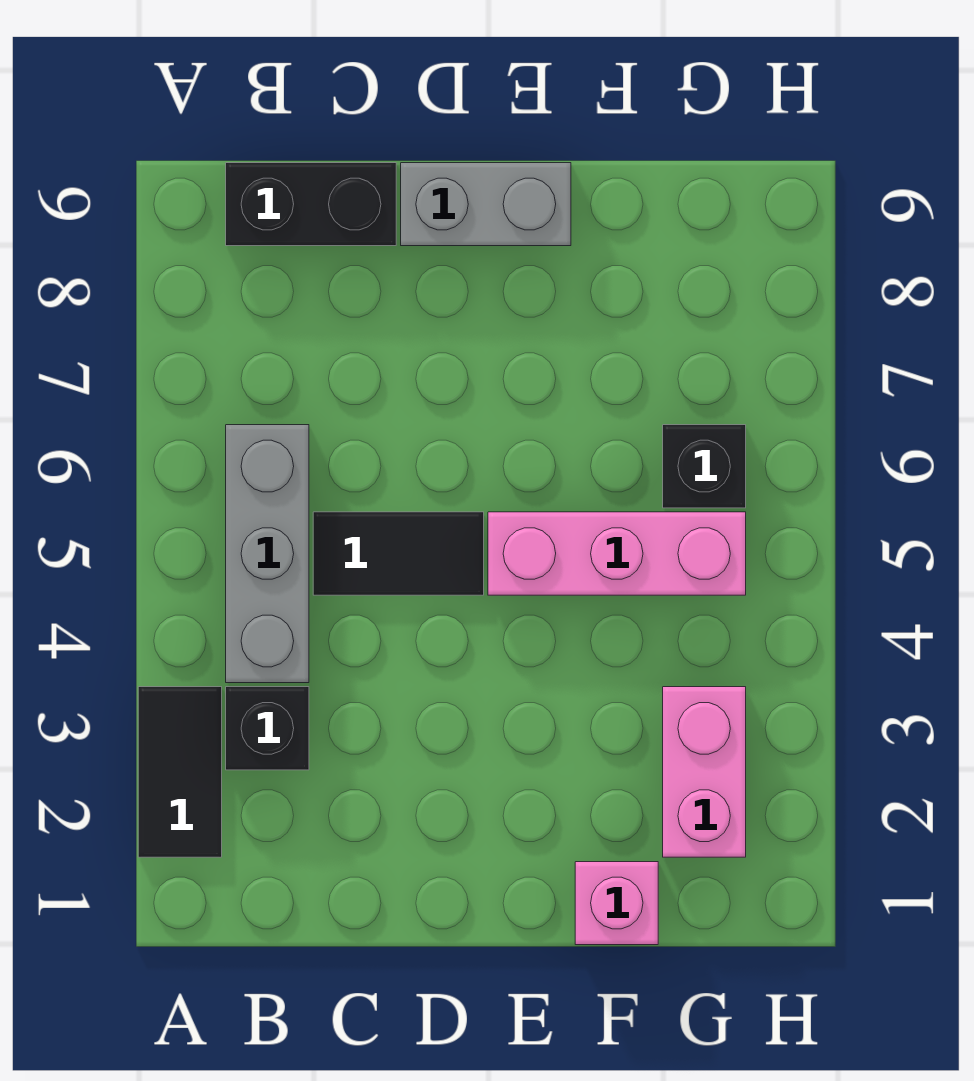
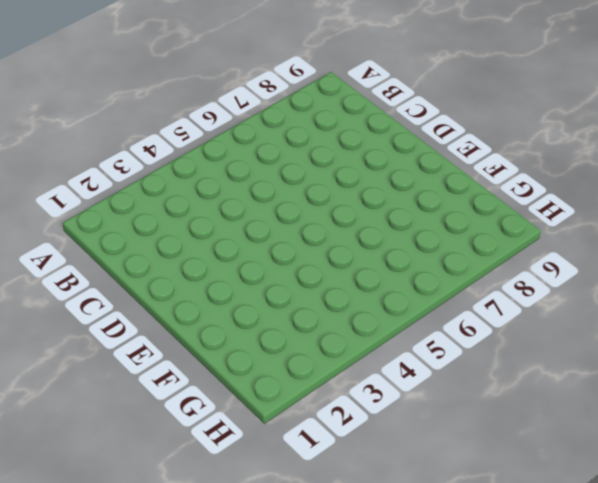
none -> black 1x2 tile [138,687,222,857]
none -> black 1x1 brick [226,687,309,770]

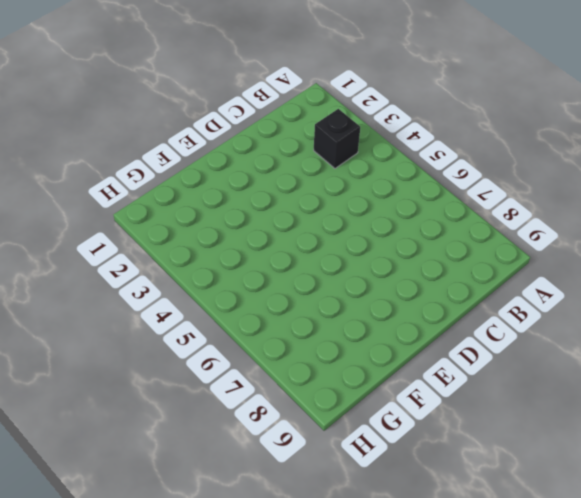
none -> black 1x2 tile [138,687,222,857]
none -> grey 1x3 brick [226,425,309,683]

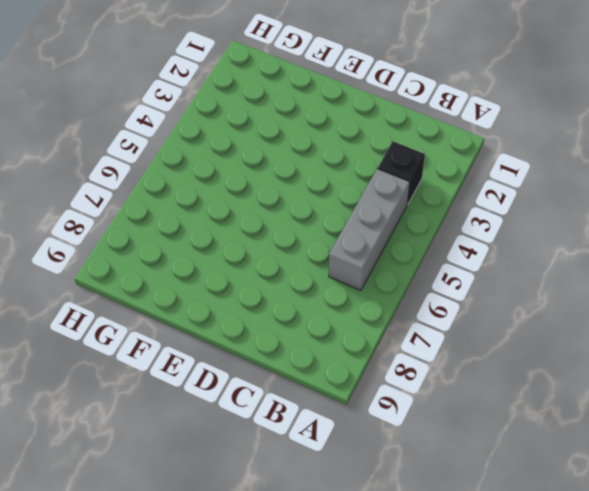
none -> black 1x2 tile [138,687,222,857]
none -> black 1x2 brick [226,163,396,246]

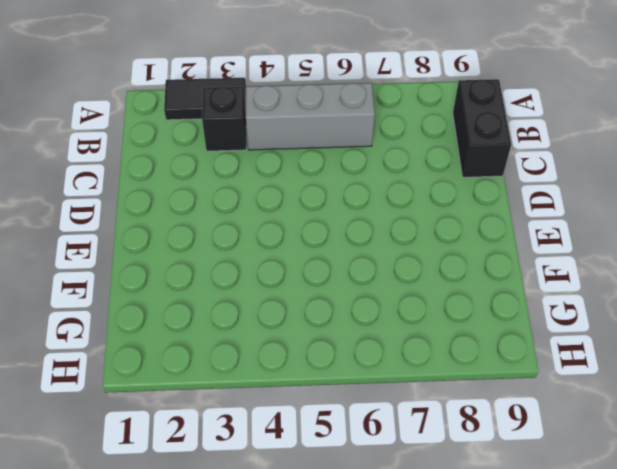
none -> black 1x2 tile [313,512,484,595]
none -> grey 1x2 brick [401,163,571,246]

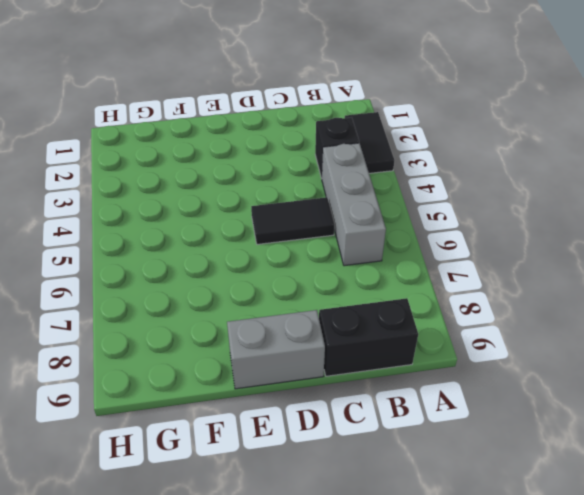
none -> pink 1x3 brick [488,512,746,595]
none -> pink 1x1 brick [575,862,658,945]

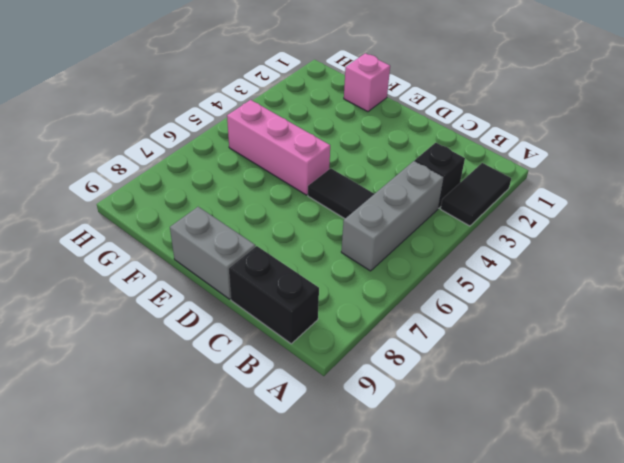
none -> pink 1x2 brick [663,687,746,857]
none -> black 1x1 brick [663,425,746,508]

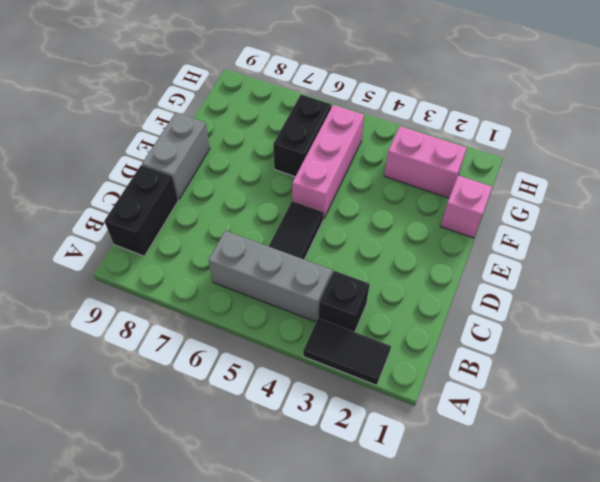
black 1x2 brick [273,95,331,177] -> black 1x1 brick [663,425,746,508]

